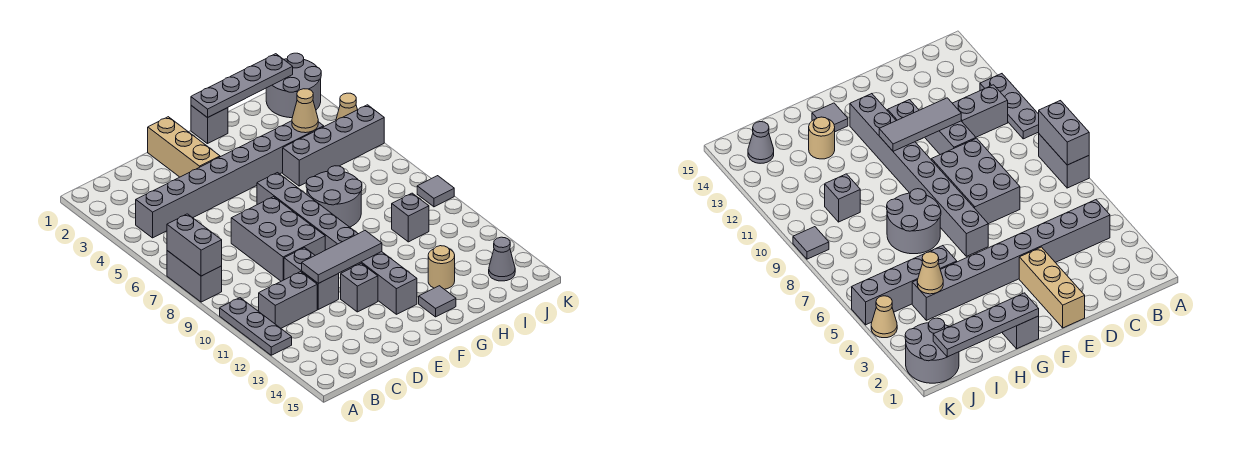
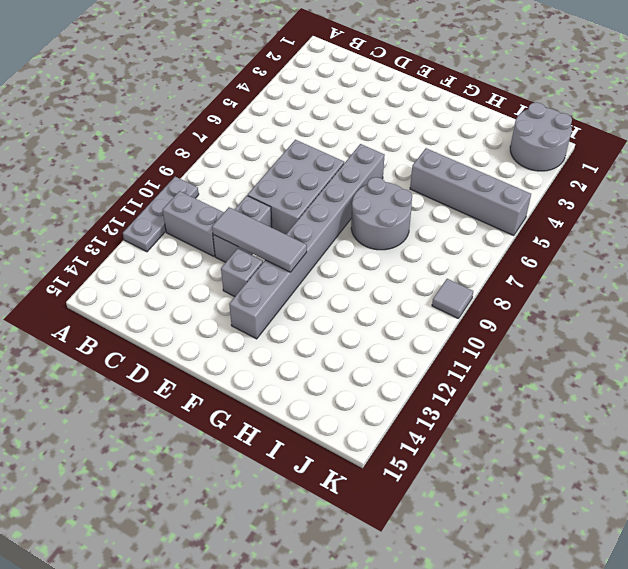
none -> grey 1x2 brick [167,251,222,302]
none -> grey 1x8 brick [136,121,324,238]
none -> tan 1x3 brick [148,117,220,177]

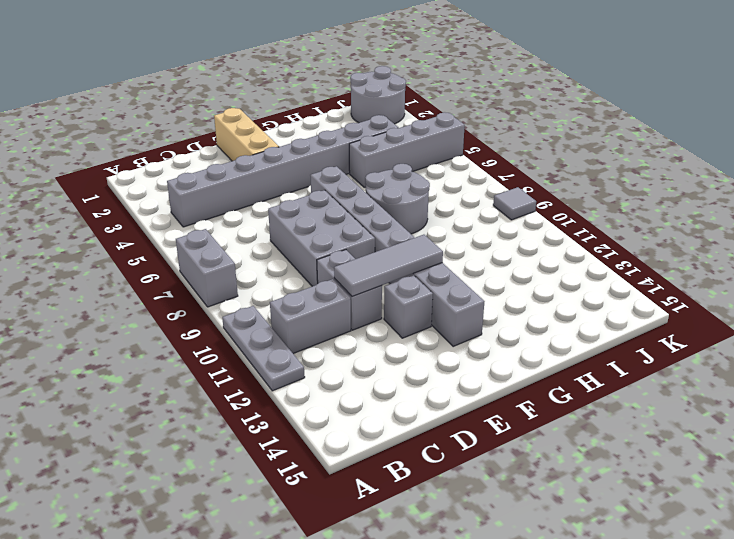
none -> grey 1x1 brick [191,106,228,144]
none -> grey 1x1 tile [419,286,456,317]
none -> tan 1x1 round brick [428,246,455,289]

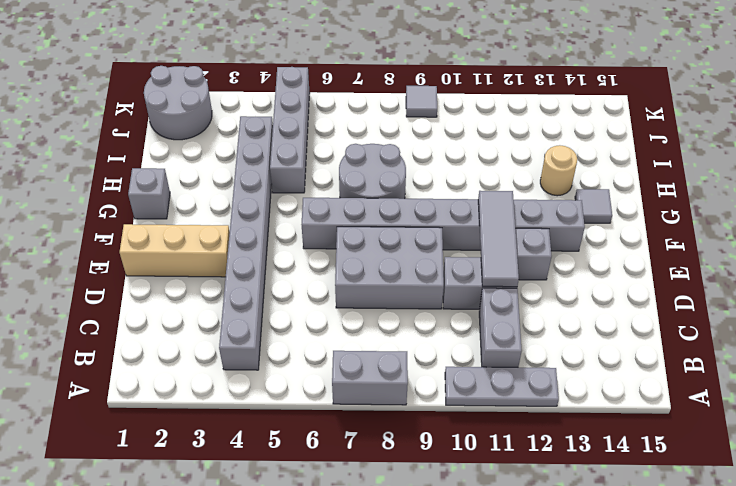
none -> grey 1x1 brick [392,193,429,242]
none -> grey 1x1 cone [489,237,515,281]
none -> tan 1x1 cone [336,93,357,121]

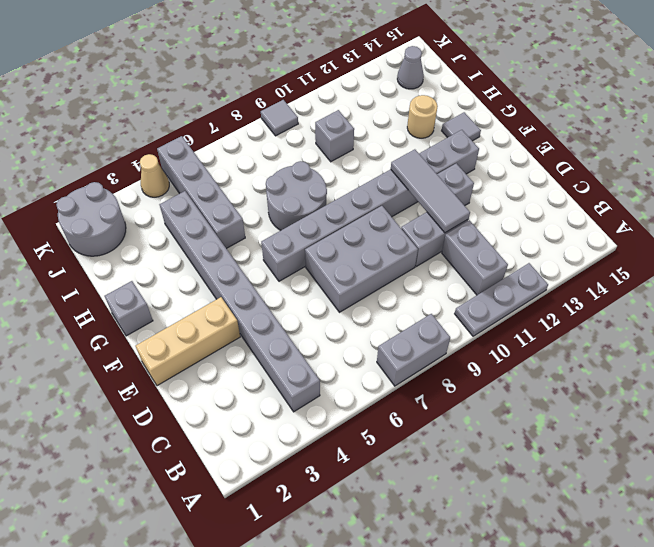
none -> grey 1x2 brick [167,214,222,276]
none -> grey 1x4 plate [191,54,293,118]
none -> tan 1x1 cone [292,89,318,133]

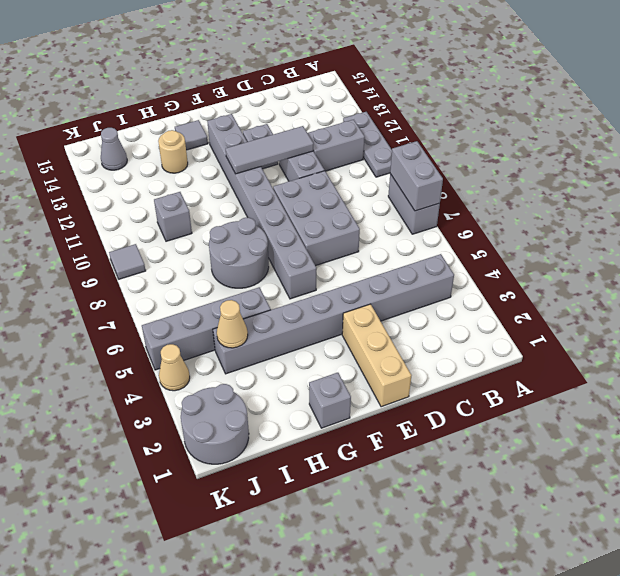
none -> grey 1x4 plate [191,54,293,118]

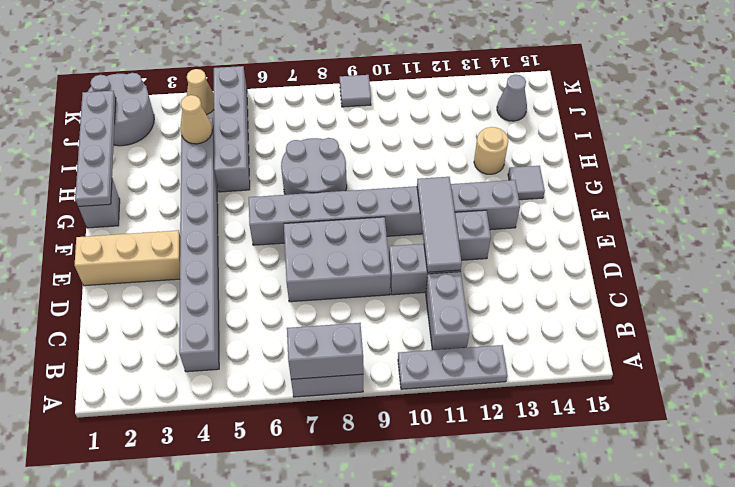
none -> grey 1x1 brick [392,193,429,242]

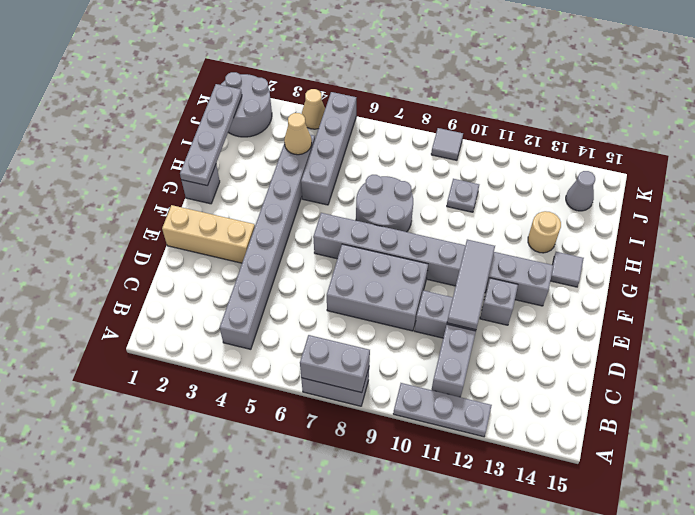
grey 1x1 plate [447,179,479,212] -> grey 1x1 brick [392,193,429,242]

